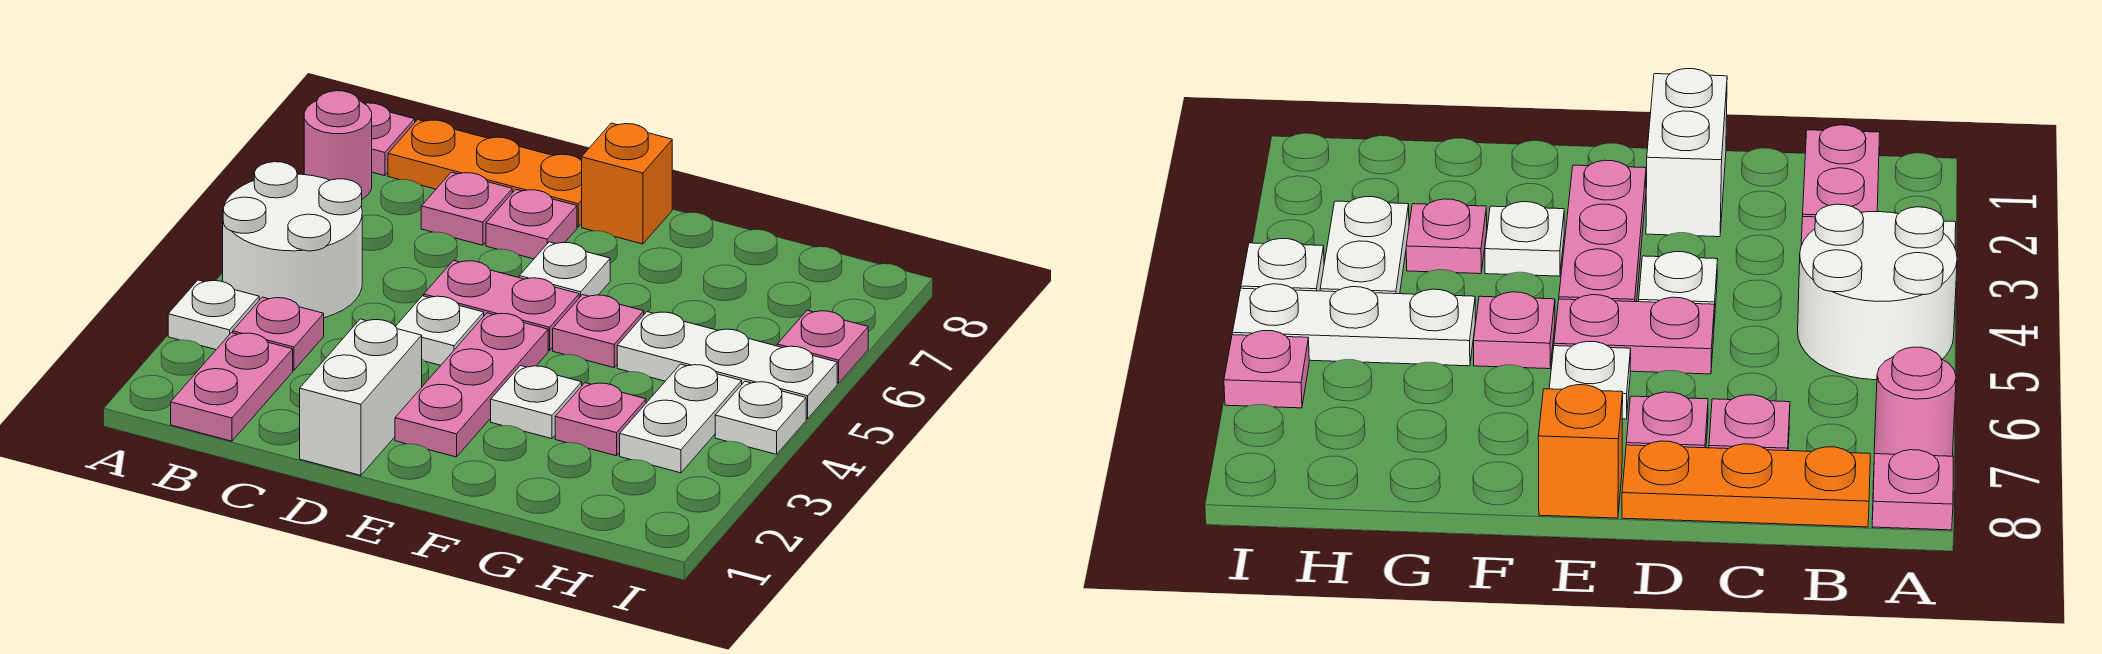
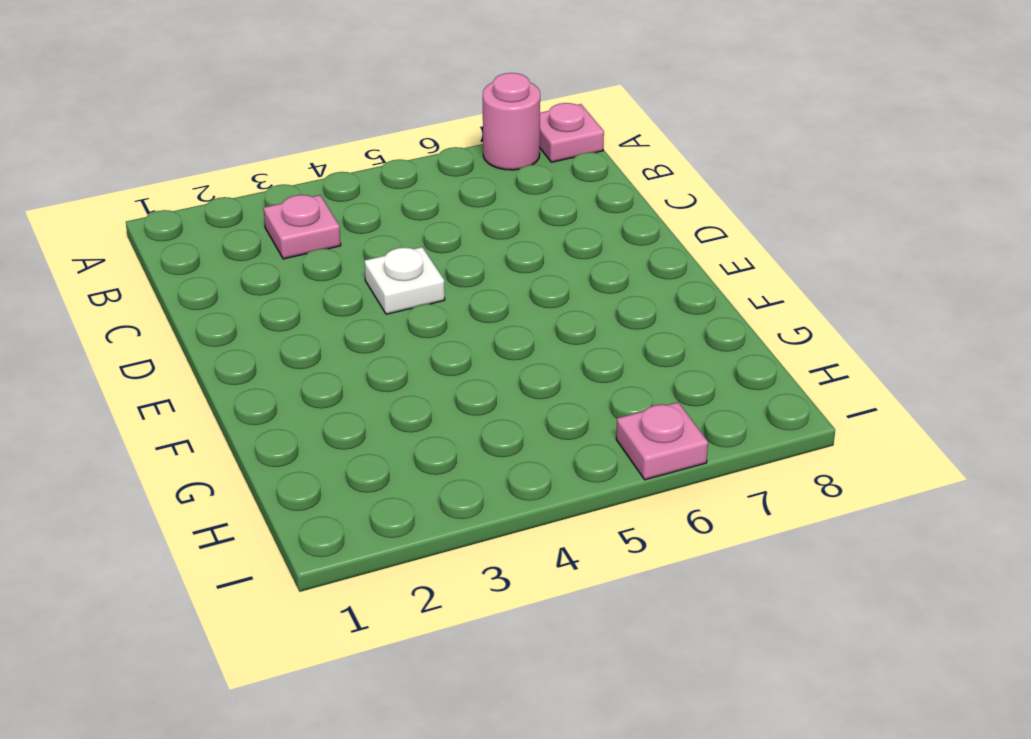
none -> white 1x1 plate [168,280,259,350]
none -> white 2x2 round brick [223,162,362,318]
none -> pink 1x2 plate [171,333,293,441]

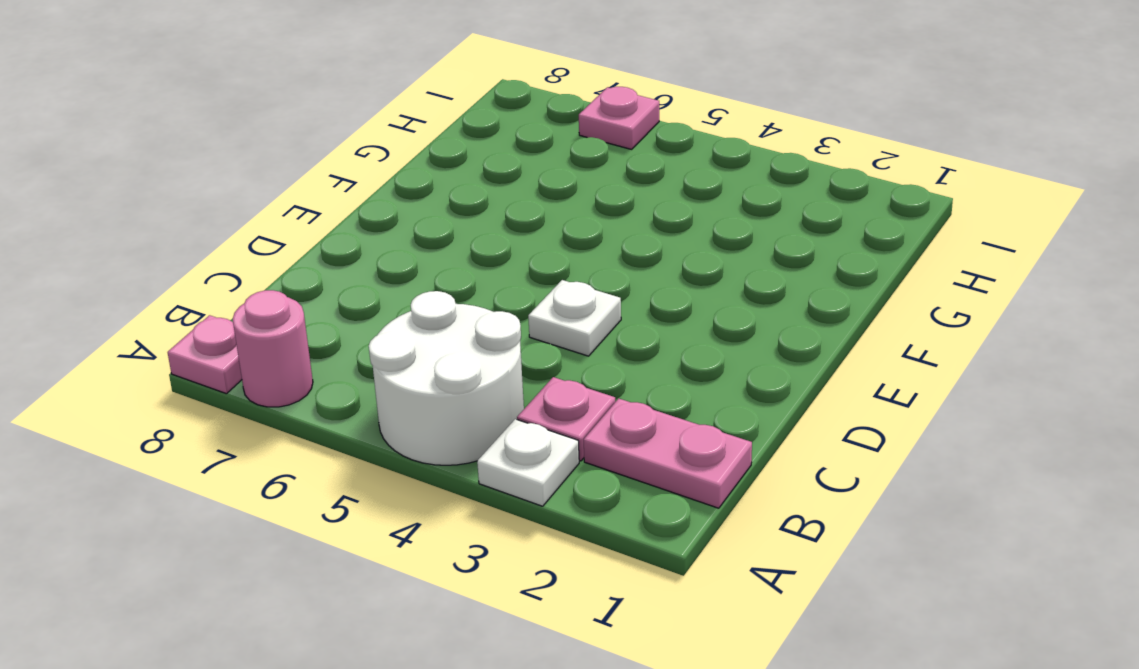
none -> orange 1x3 plate [388,120,582,227]
none -> pink 1x1 plate [421,172,512,245]
none -> white 1x2 brick [300,319,422,475]

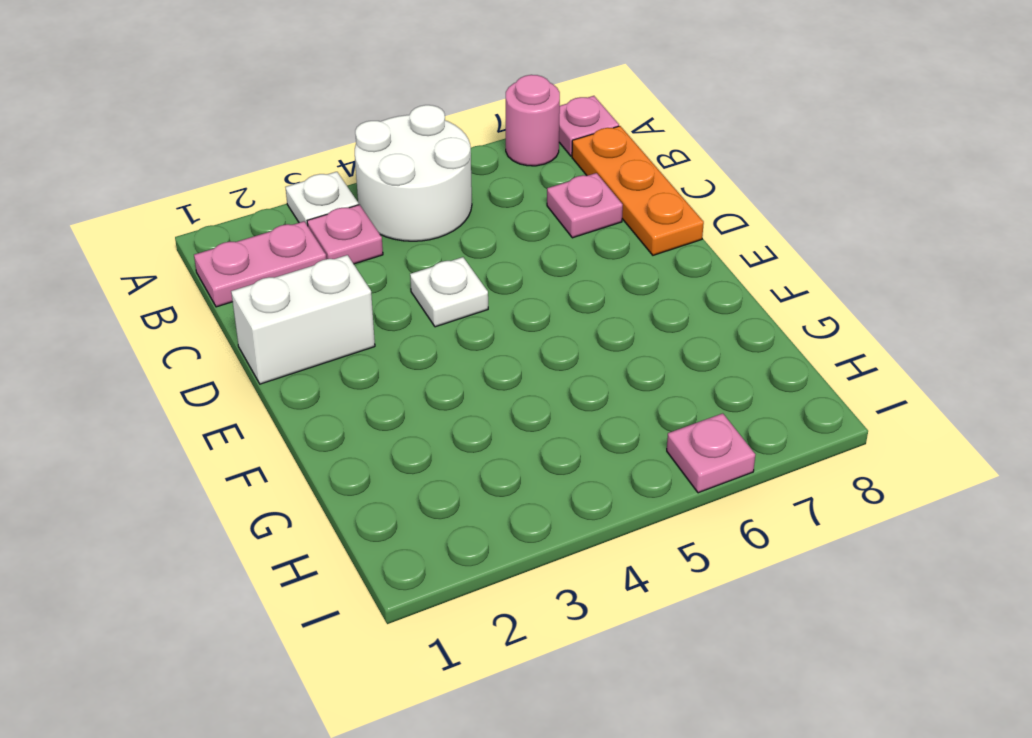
none -> pink 1x2 plate [424,260,579,350]
none -> pink 1x1 plate [486,189,577,259]
none -> pink 1x3 plate [395,313,548,457]

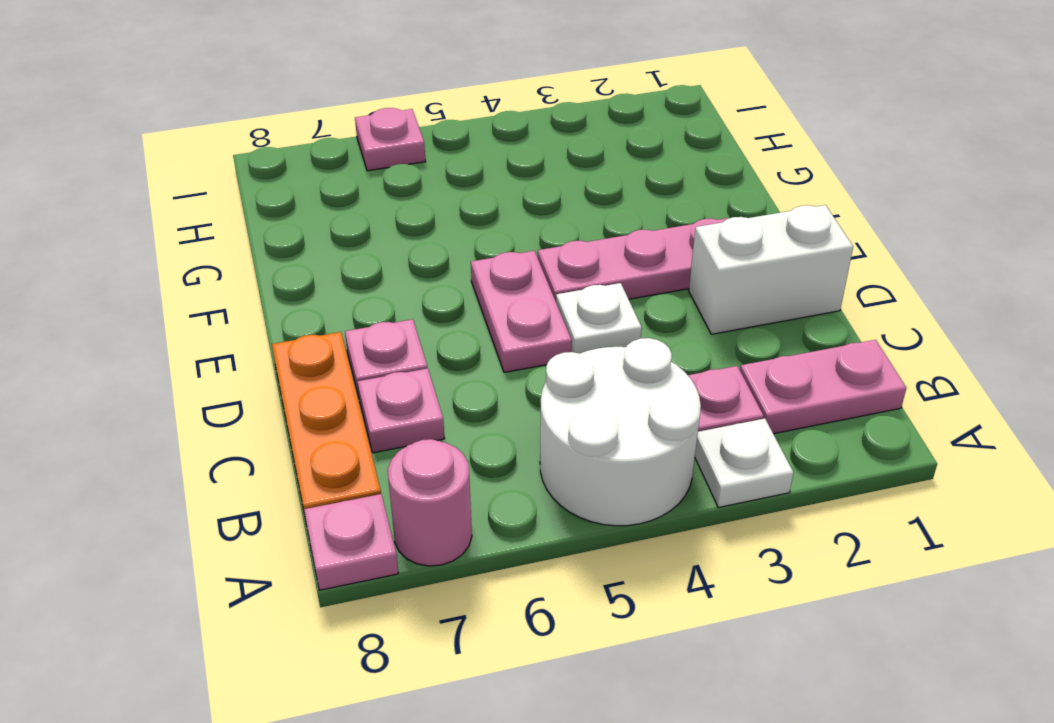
none -> white 1x1 plate [519,242,610,298]
none -> orange 1x1 brick [582,123,672,244]
none -> white 1x1 plate [491,366,582,439]

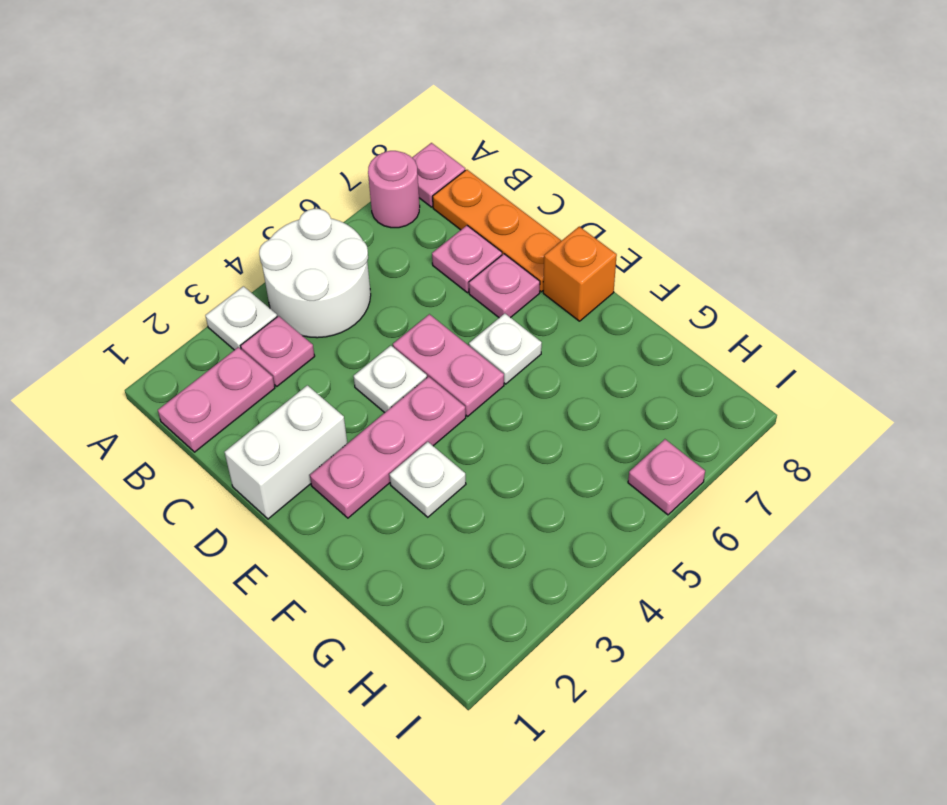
none -> pink 1x1 plate [553,295,644,368]
none -> pink 1x1 plate [555,383,646,456]
none -> white 1x3 plate [617,312,837,419]

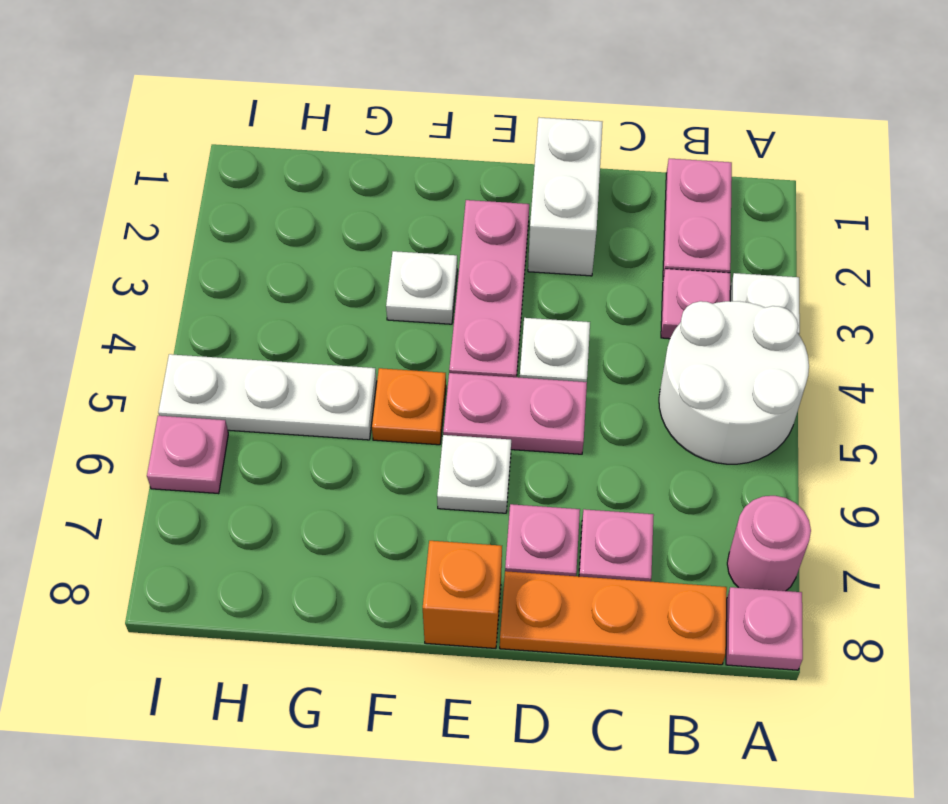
orange 1x1 plate [372,368,446,445] -> pink 1x1 plate [553,295,644,368]
none -> pink 1x1 plate [555,383,646,456]
none -> white 1x2 plate [620,364,742,473]
none -> white 1x1 plate [715,381,806,454]

